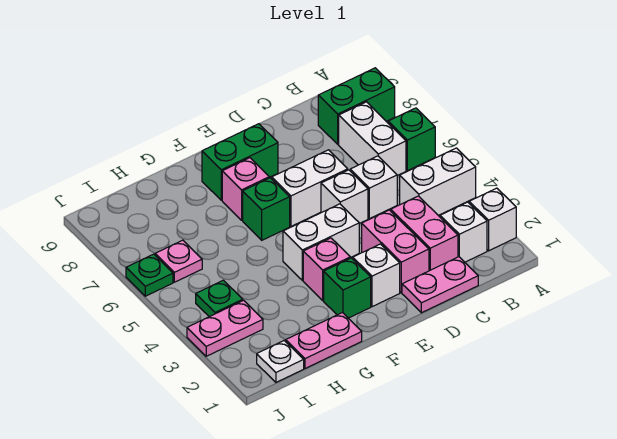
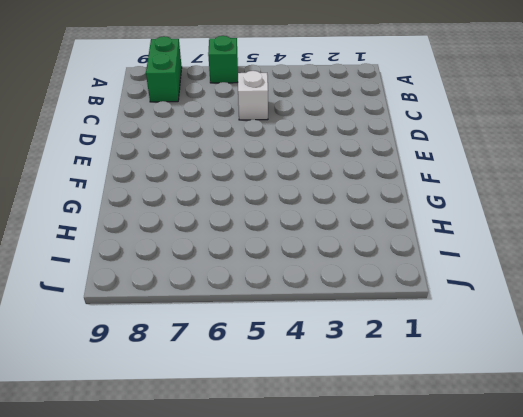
none -> white 1x1 brick [469,188,516,251]
none -> white 1x2 brick [400,148,476,215]
none -> white 1x1 brick [440,202,487,262]

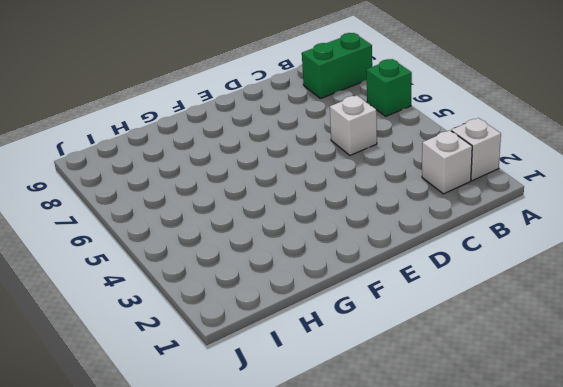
none -> white 1x2 brick [400,148,476,215]
none -> white 1x2 brick [339,102,406,176]
none -> pink 1x2 plate [402,257,478,313]

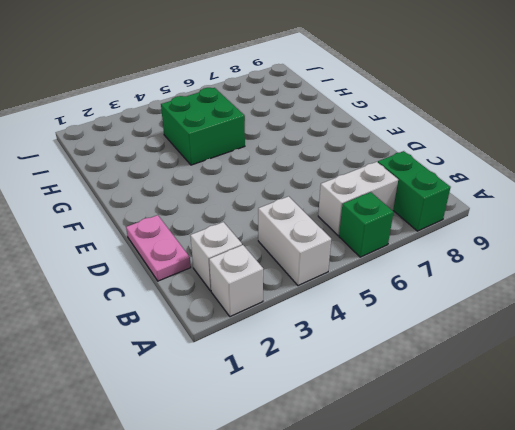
green 2x2 brick [161,88,245,165] -> none
none -> pink 1x2 brick [391,196,458,271]
none -> white 1x1 brick [350,156,397,219]
none -> pink 1x2 brick [362,210,429,293]

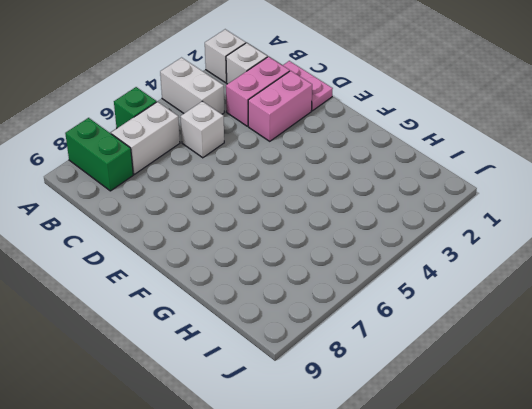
none -> white 1x1 brick [321,170,368,224]
none -> white 1x2 brick [272,150,348,226]
none -> white 1x1 brick [353,244,400,307]

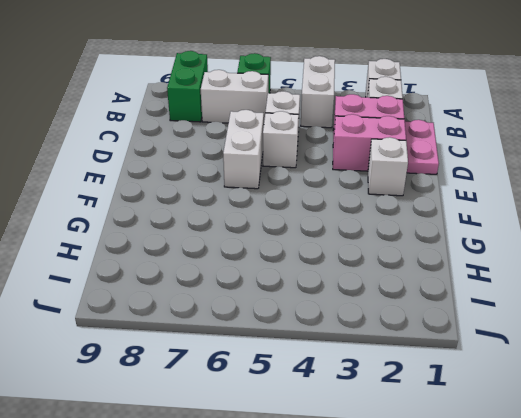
none -> white 1x2 brick [283,204,359,280]
none -> green 1x2 brick [202,124,278,200]
none -> green 1x1 brick [324,258,371,318]

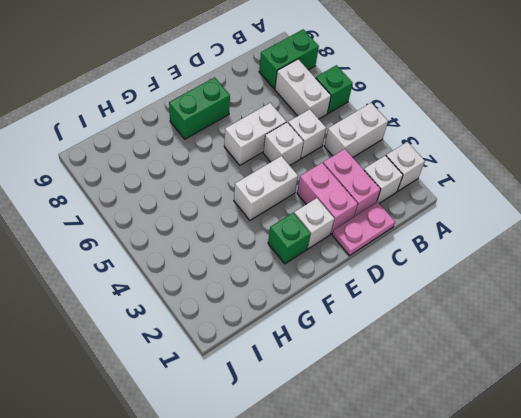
none -> pink 1x1 brick [303,238,350,300]
none -> green 1x1 brick [243,178,290,240]
none -> pink 1x1 brick [222,158,269,220]

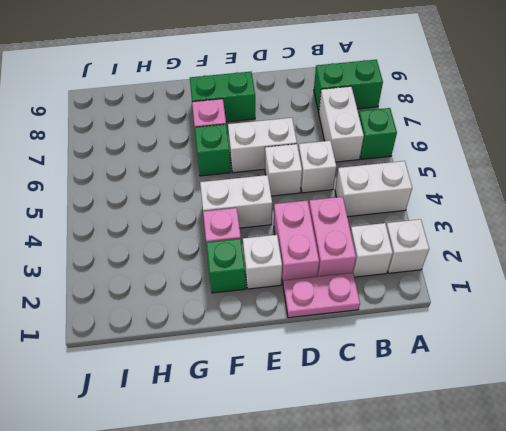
none -> pink 1x2 plate [286,313,362,368]
none -> white 1x1 plate [257,341,304,382]
none -> pink 1x2 plate [187,300,263,356]

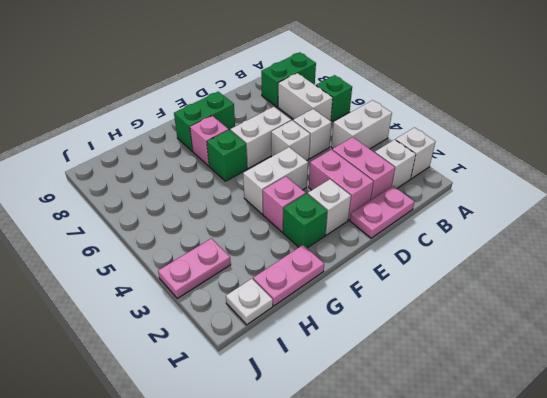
none -> green 1x1 plate [196,280,243,317]
none -> pink 1x1 plate [155,240,202,282]
none -> green 1x1 plate [126,254,173,296]

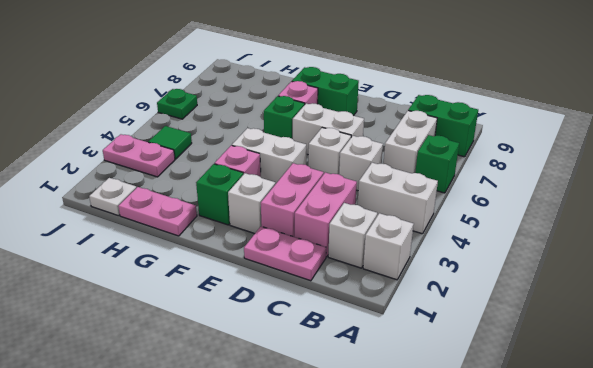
green 1x1 tile [148,126,192,159] -> green 1x1 plate [196,280,243,317]
none -> pink 1x1 plate [155,240,202,282]

